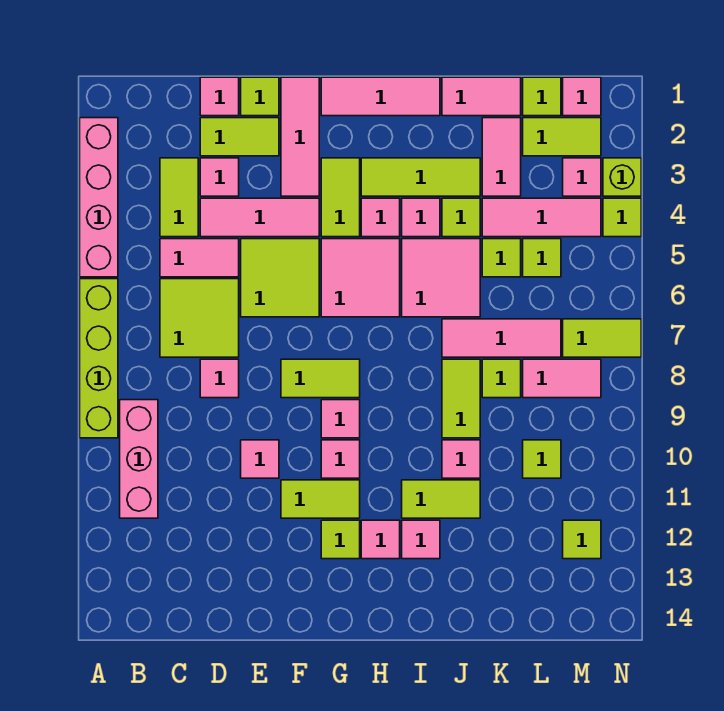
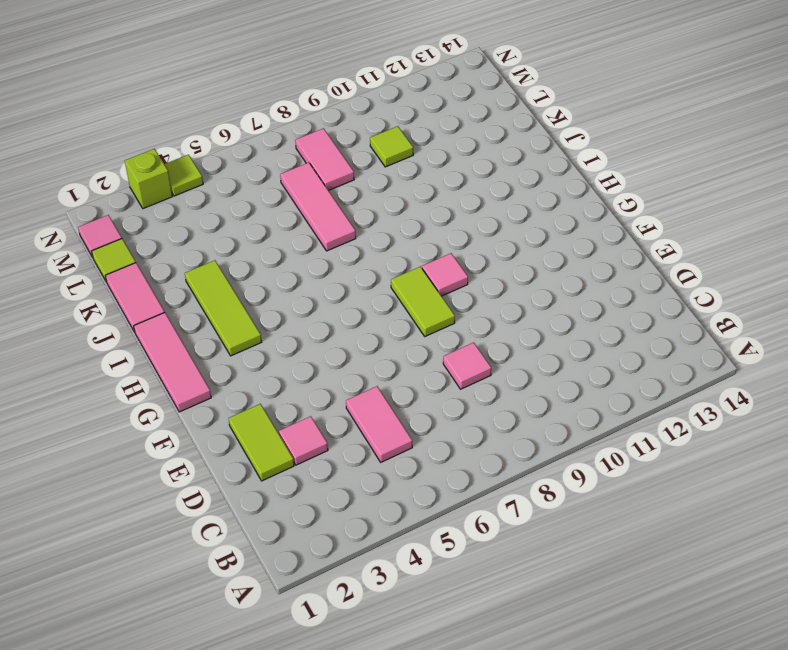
none -> pink 1x4 brick [80,118,118,277]
none -> lime 1x4 brick [80,279,118,438]
none -> pink 1x3 brick [120,400,158,518]
none -> lime 1x2 tile [160,158,198,237]

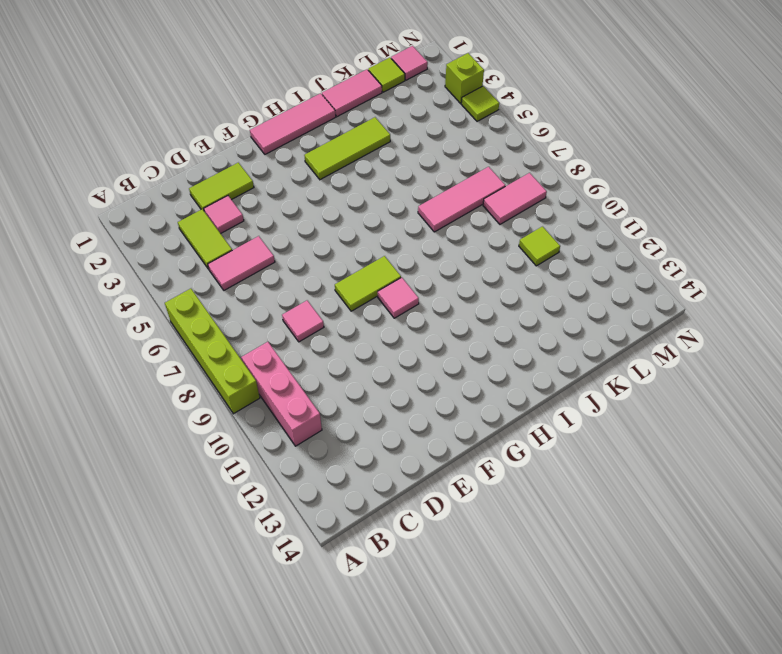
none -> pink 1x4 brick [80,118,118,277]
none -> lime 2x2 tile [160,279,239,357]
none -> pink 1x1 tile [200,77,239,116]
none -> pink 1x3 tile [200,198,319,237]

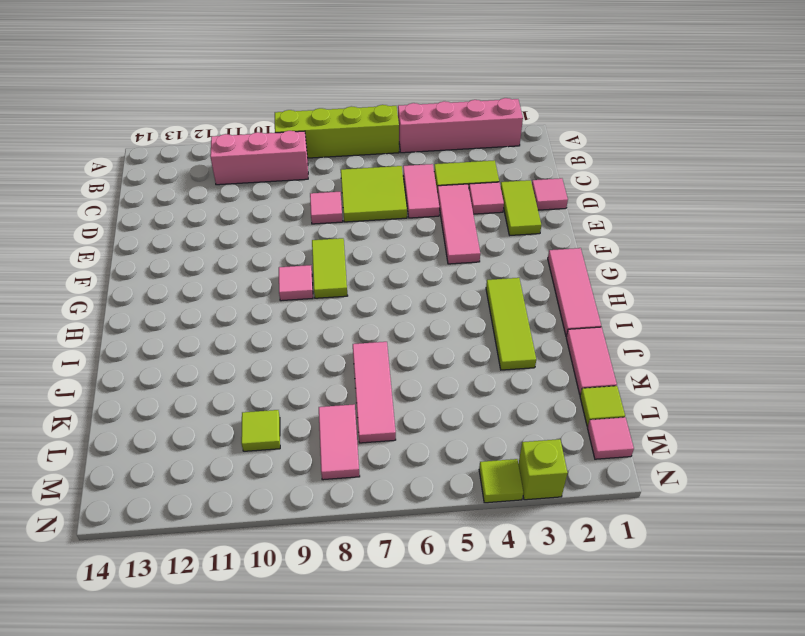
none -> lime 1x1 tile [241,77,279,116]
none -> lime 2x2 tile [241,239,319,317]
none -> pink 1x1 tile [241,440,279,478]
none -> pink 1x3 tile [281,77,319,196]

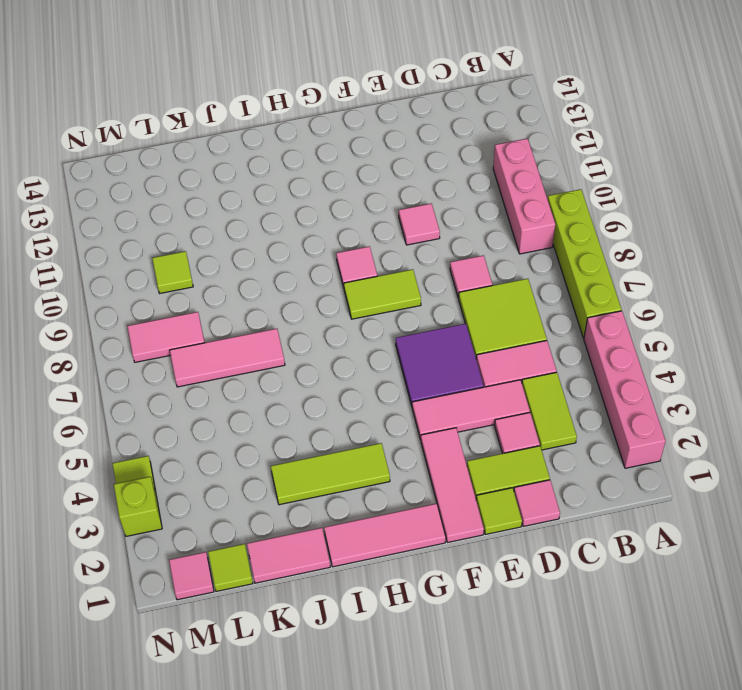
purple 2x2 tile [396,324,484,406] -> lime 2x2 tile [241,239,319,317]
none -> lime 1x2 tile [281,480,360,518]
none -> lime 1x2 tile [321,158,360,237]
none -> pink 2x2 tile [321,239,400,317]
none -> pink 1x1 tile [321,440,360,478]

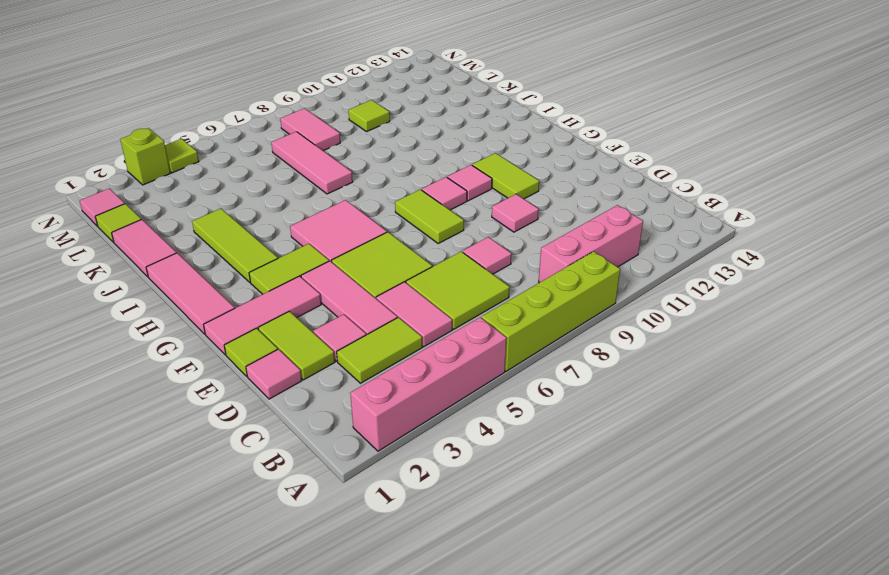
none -> lime 1x1 tile [321,520,360,559]
none -> pink 1x1 tile [361,198,400,237]
none -> pink 1x1 tile [361,520,400,559]
none -> pink 1x1 tile [402,198,440,237]

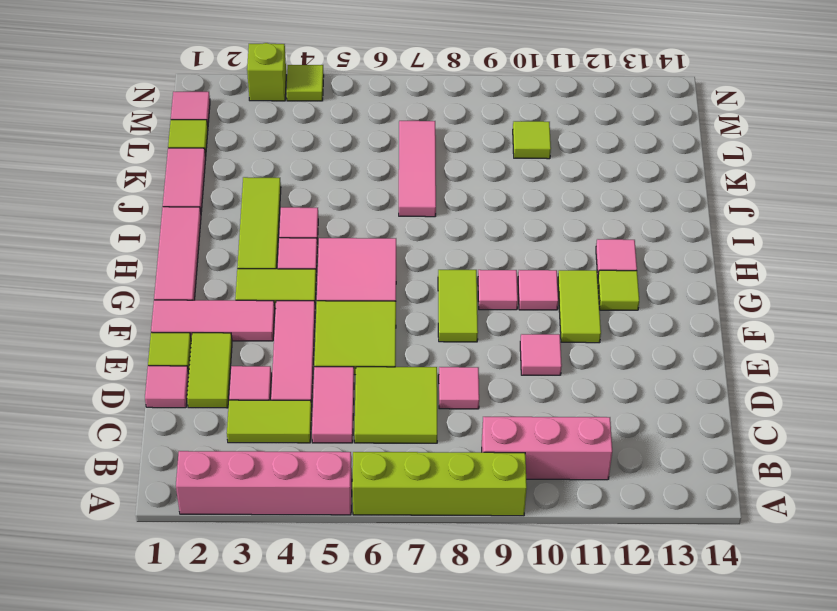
none -> pink 2x2 tile [402,239,480,317]
none -> lime 1x2 tile [402,480,480,518]
none -> pink 1x1 tile [402,520,440,559]
none -> lime 1x1 tile [442,198,480,237]

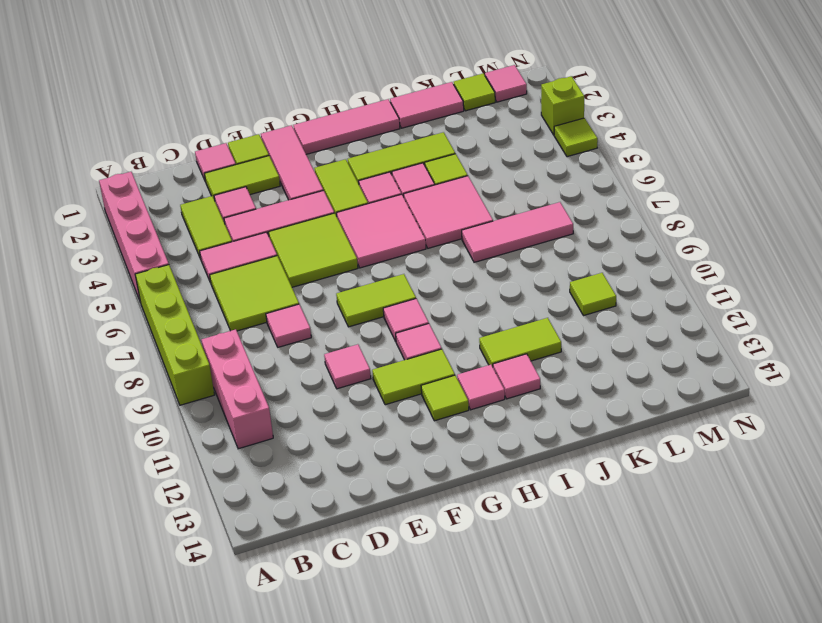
none -> lime 1x2 tile [442,359,480,438]
none -> pink 1x1 tile [442,440,480,478]
none -> pink 1x2 tile [482,118,521,196]
none -> pink 1x3 tile [482,198,601,237]

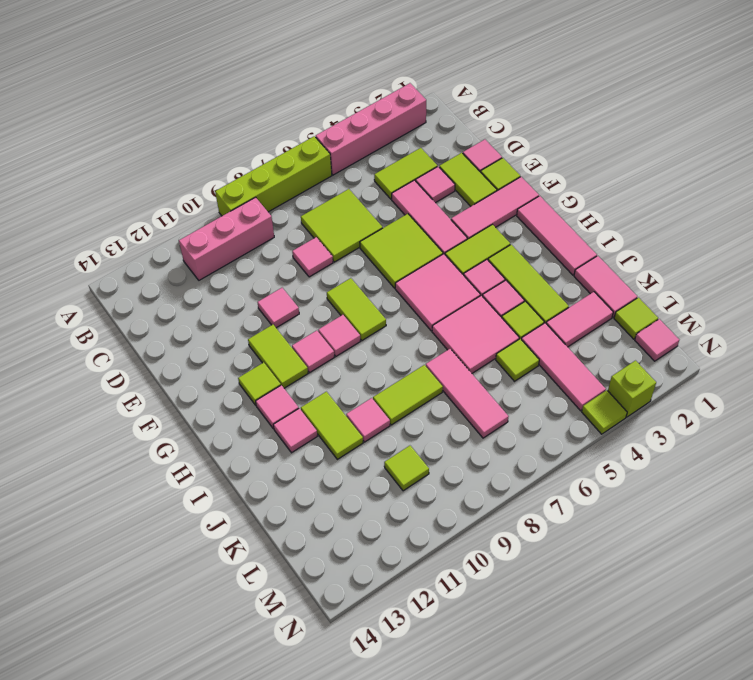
none -> pink 1x2 tile [160,239,239,277]
none -> lime 1x1 tile [482,359,521,398]
none -> lime 1x2 tile [523,118,601,156]
none -> lime 1x1 tile [523,239,561,277]

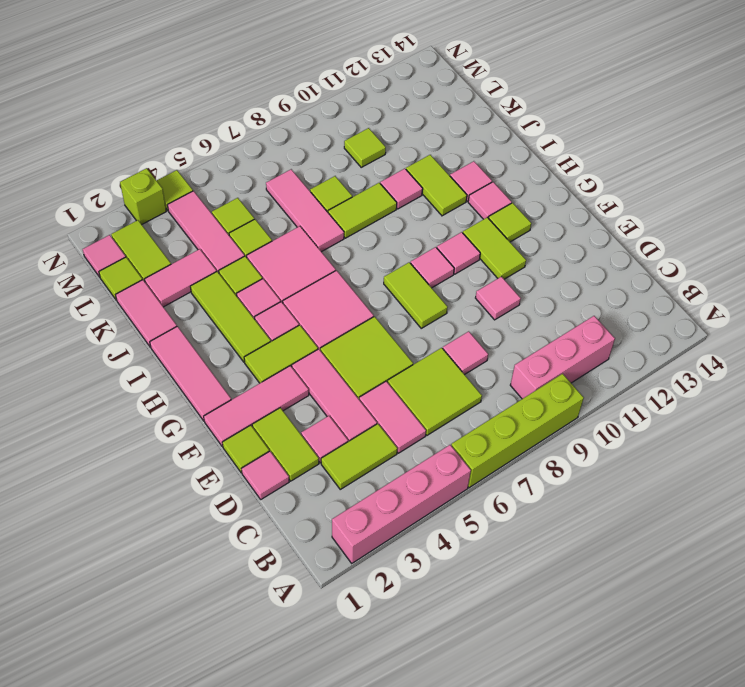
none -> pink 1x2 tile [523,359,601,398]
none -> pink 1x1 tile [563,158,601,196]
none -> lime 1x2 tile [563,319,641,357]
none -> lime 1x1 tile [563,520,601,559]

